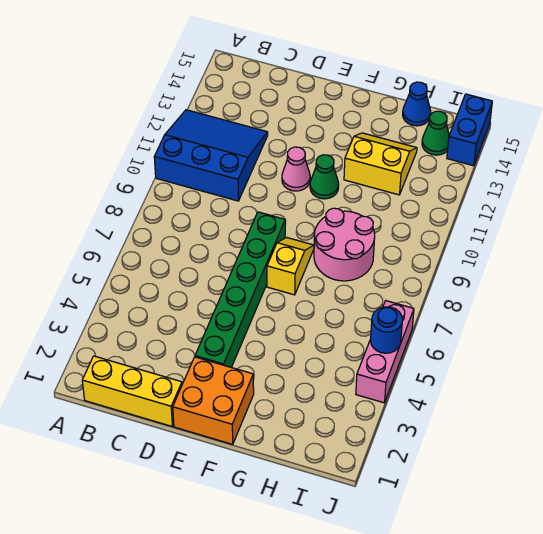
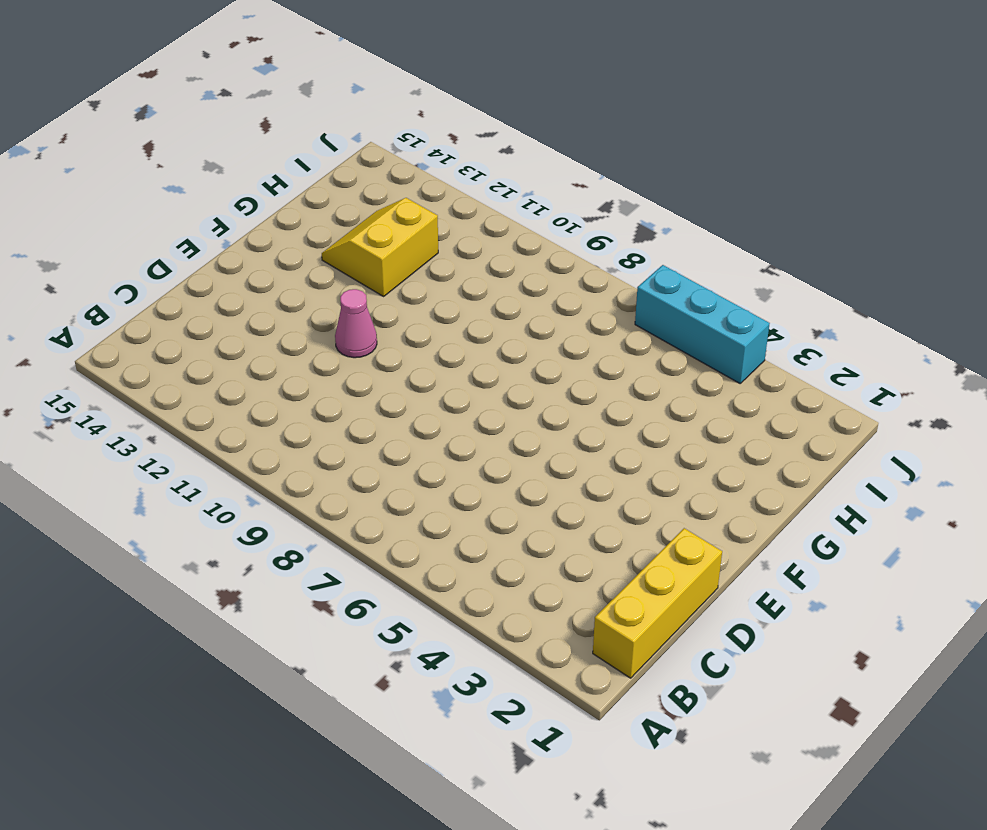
cyan 1x3 brick [635,265,770,383] -> pink 1x3 brick [356,301,414,403]
none -> blue 3x3 slope [154,110,268,201]
none -> orange 2x2 brick [173,357,254,444]
none -> green 1x6 brick [195,212,285,367]

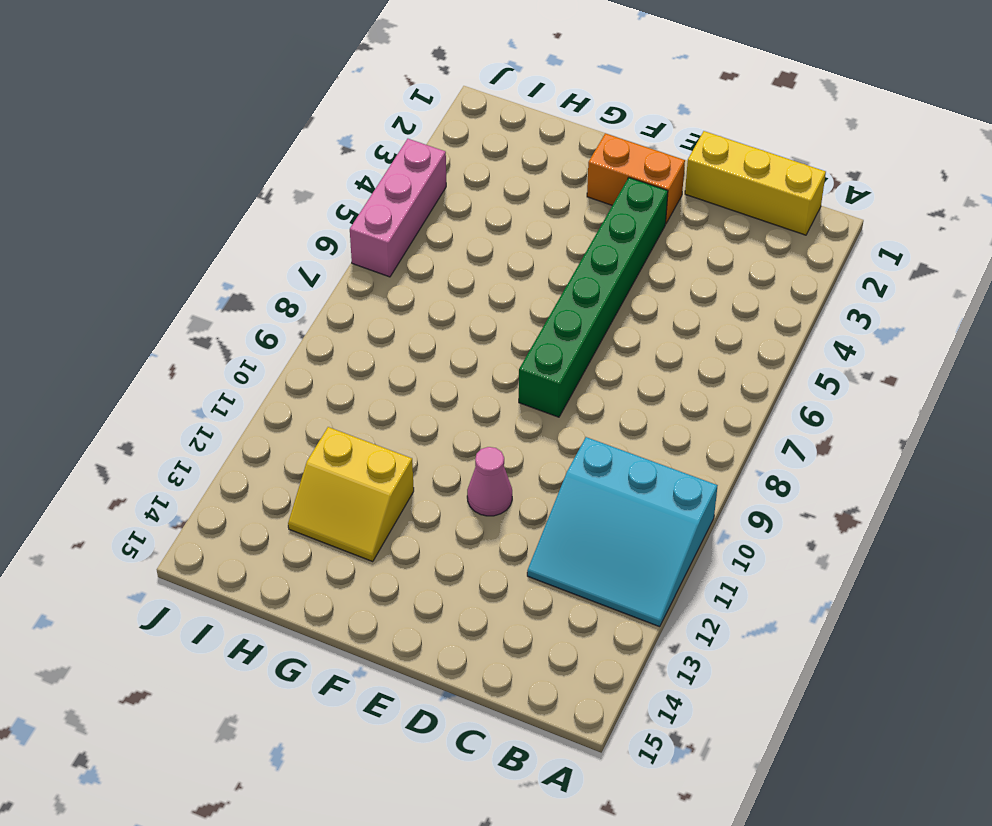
cyan 3x3 slope [527,437,718,627] -> blue 3x3 slope [154,110,268,201]
orange 1x2 brick [587,133,685,224] -> orange 2x2 brick [173,357,254,444]
none -> yellow 1x2 slope [267,237,314,295]
none -> green 1x1 cone [310,155,339,199]
none -> pink 2x2 round brick [314,208,375,281]

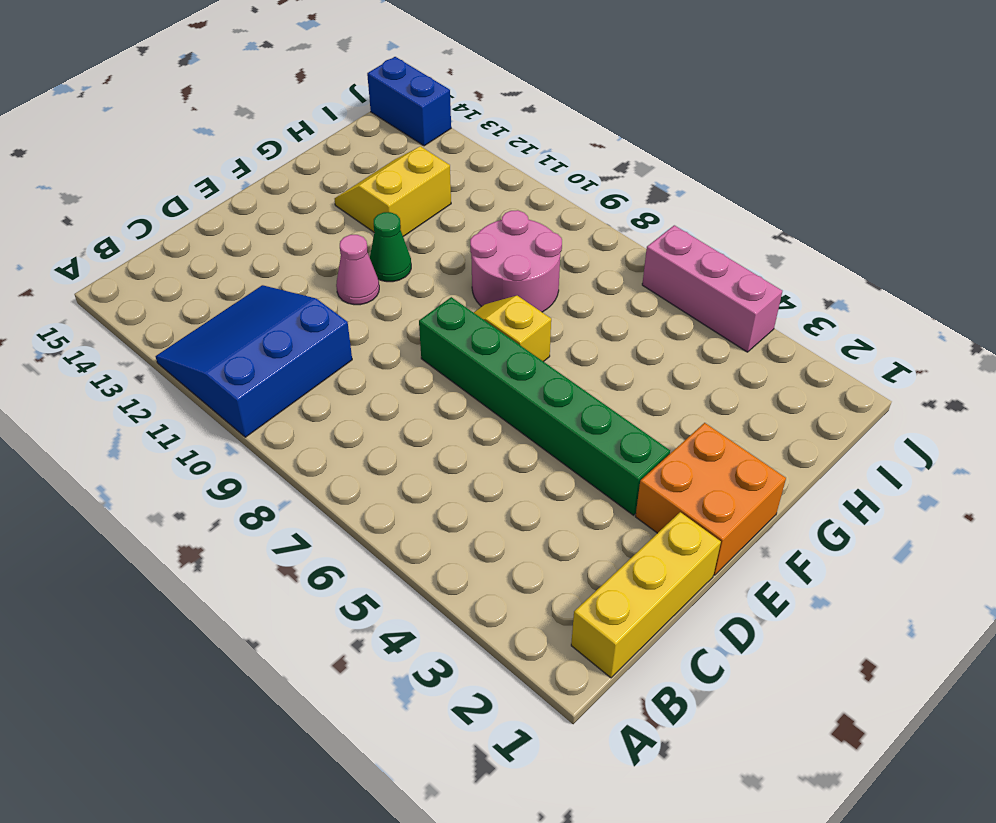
none -> blue 1x1 cone [403,82,431,126]
none -> green 1x1 cone [422,111,449,155]
none -> blue 1x1 round brick [371,307,402,353]

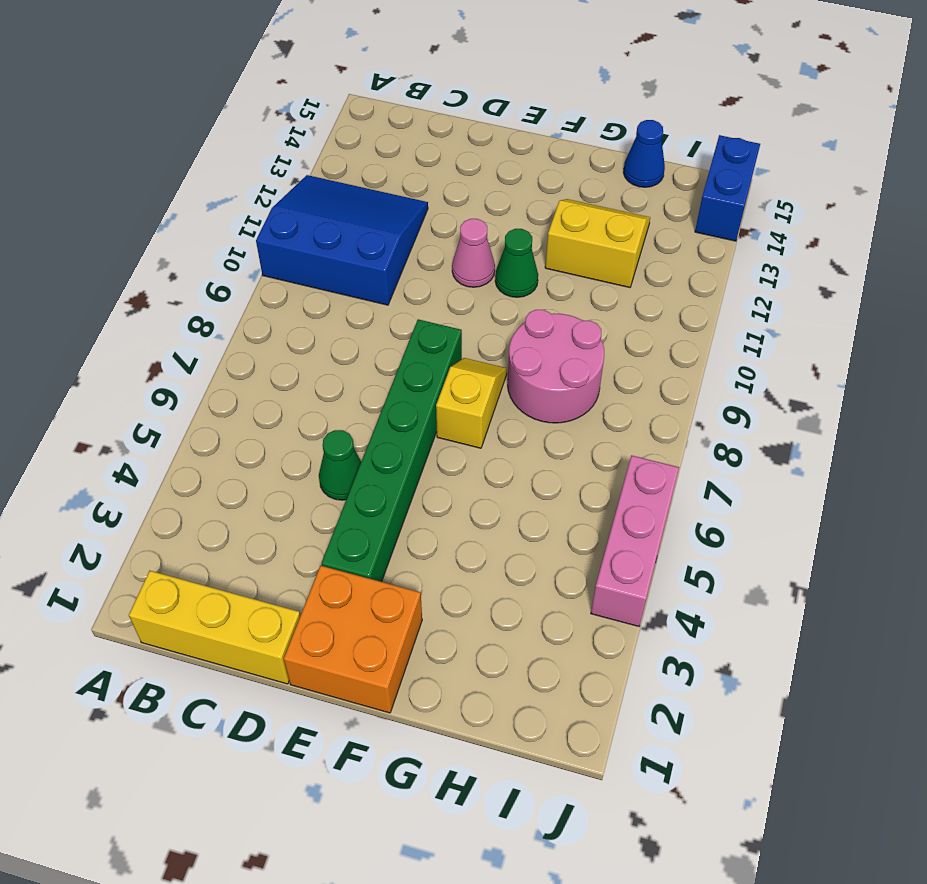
green 1x1 cone [319,430,361,500] -> green 1x1 cone moved to [422,111,449,155]
none -> blue 1x1 round brick [371,307,402,353]

